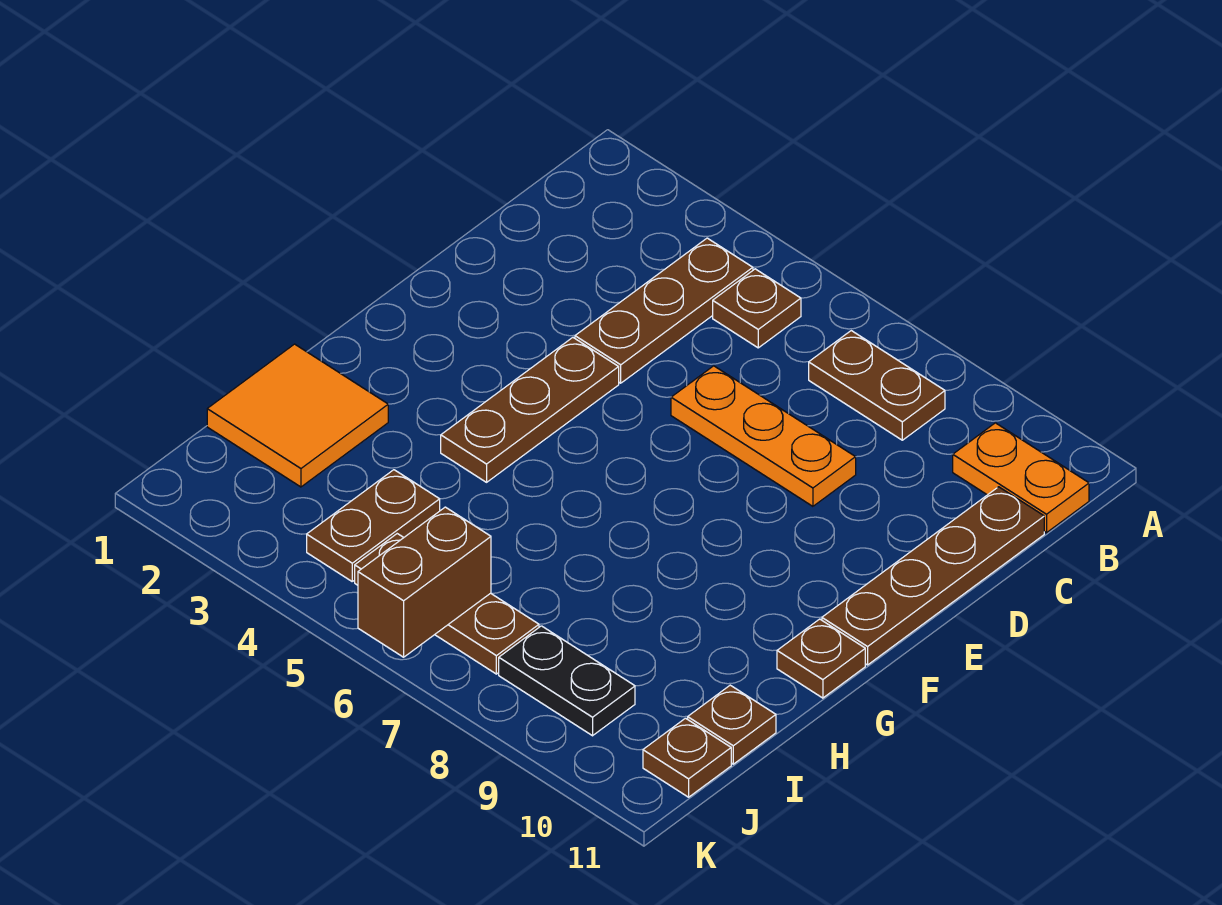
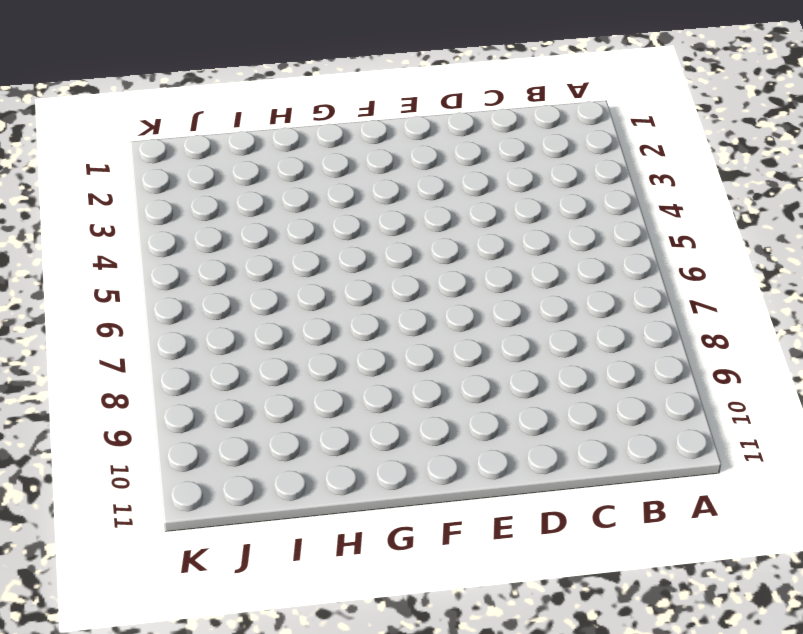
none -> brown 1x3 plate [575,238,753,383]
none -> brown 1x1 plate [713,269,801,348]
none -> brown 1x2 plate [809,331,945,440]

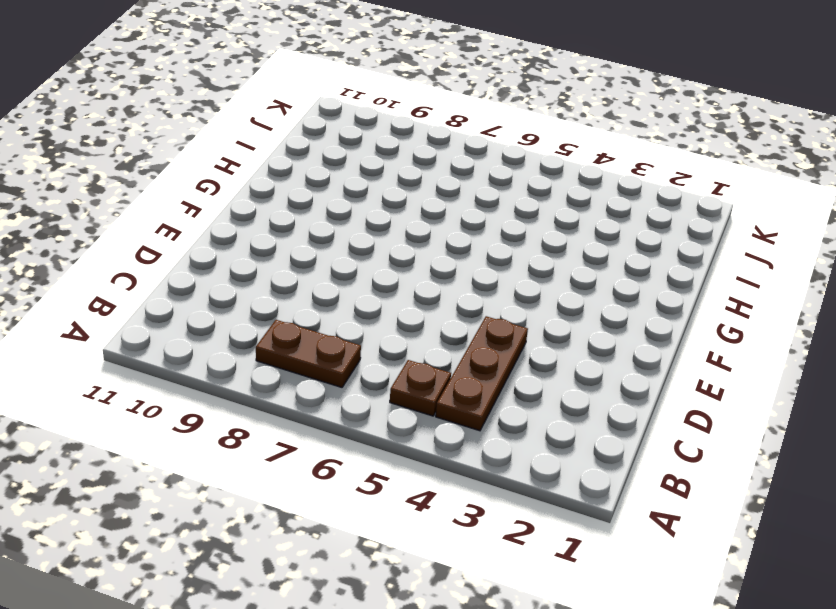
none -> orange 1x2 plate [953,423,1089,533]
none -> brown 1x4 plate [822,487,1044,665]
none -> orange 1x3 plate [671,366,856,506]

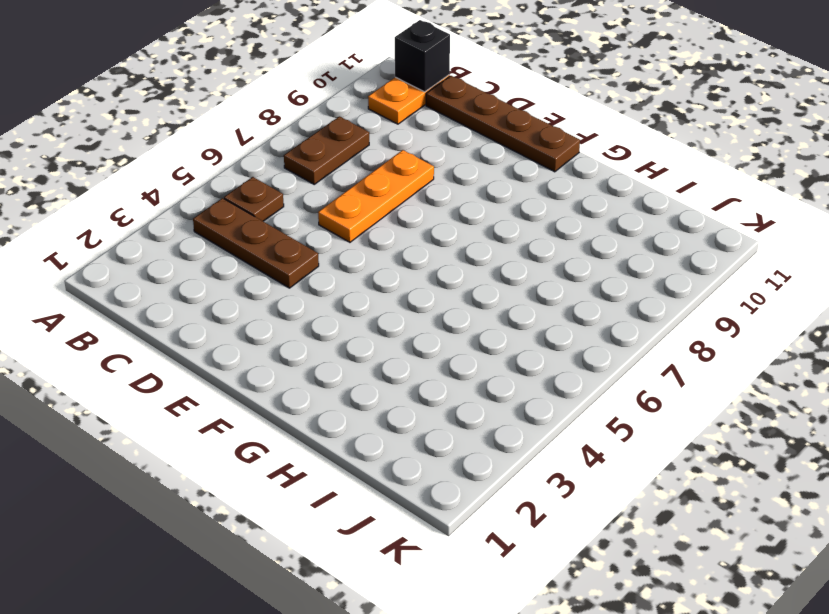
black 1x1 brick [395,20,450,92] -> none
none -> brown 1x3 plate [441,338,619,482]
none -> brown 1x1 plate [777,619,865,698]
none -> orange 2x2 tile [207,344,388,487]

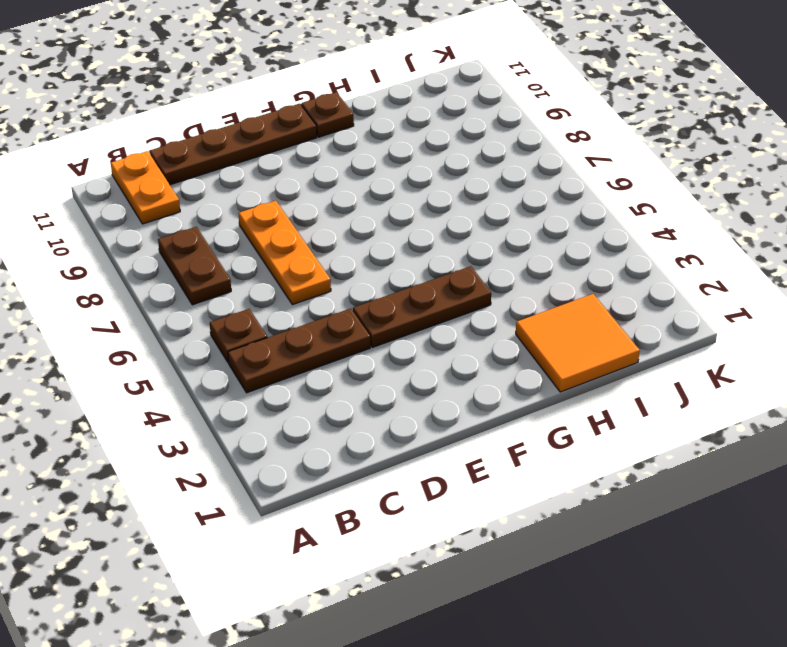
none -> brown 1x2 plate [307,470,440,581]
none -> brown 1x1 plate [688,685,776,764]
none -> brown 1x3 plate [355,534,539,674]

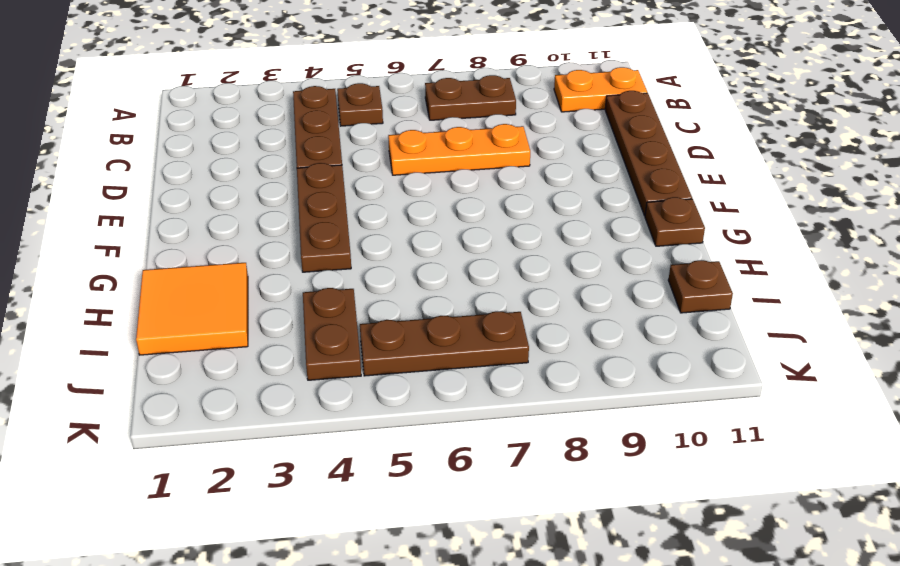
none -> black 1x2 plate [499,626,635,736]
none -> brown 1x1 plate [643,718,731,797]
none -> brown 1x2 brick [358,507,491,657]

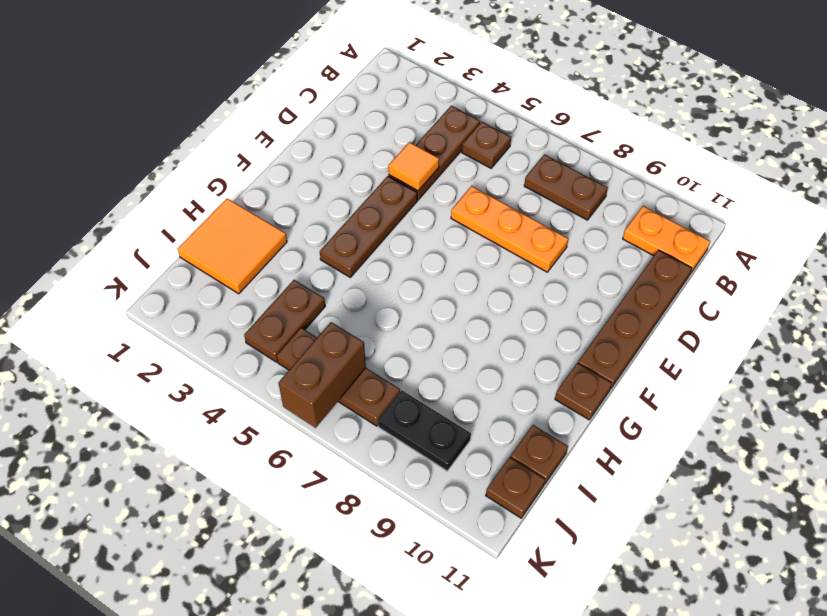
orange 1x1 tile [388,142,439,191] -> none

